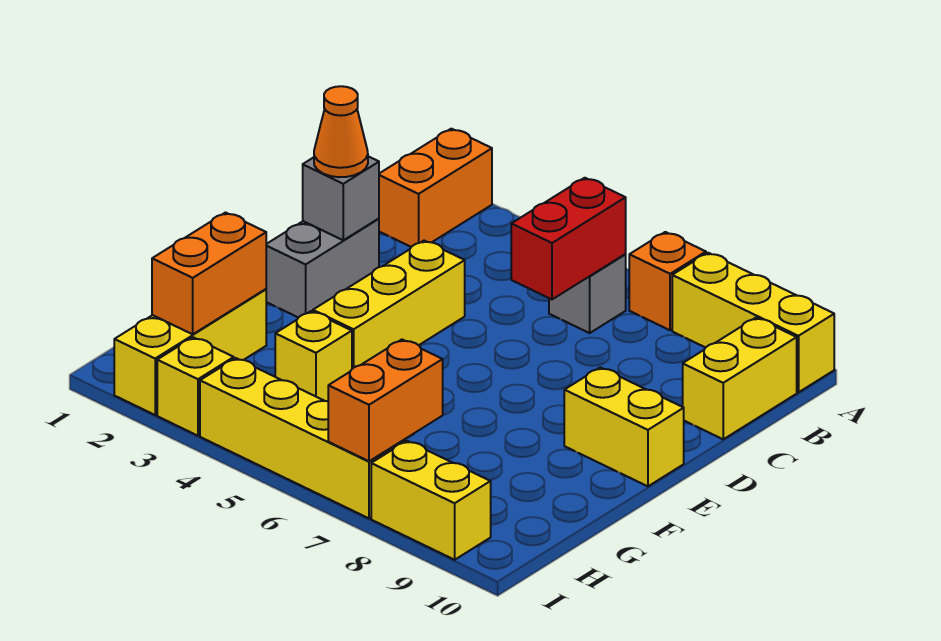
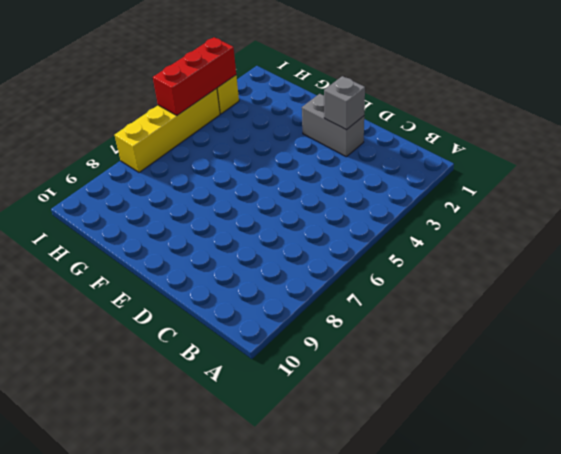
red 1x3 brick [153,37,236,115] -> none
none -> orange 1x2 brick [379,129,492,247]
none -> orange 1x1 brick [629,232,706,330]
none -> yellow 1x3 brick [672,253,834,392]

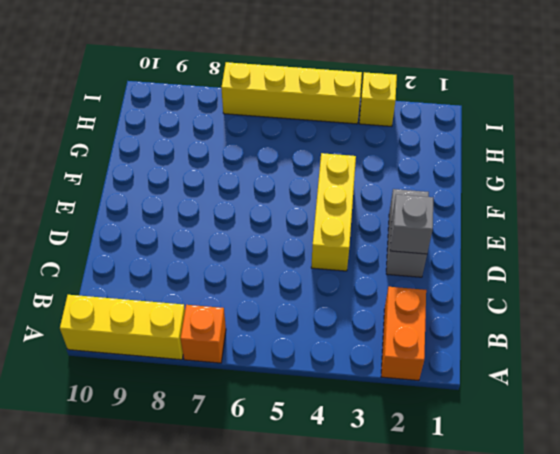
none -> grey 1x1 brick [549,254,626,333]
none -> yellow 1x2 brick [683,318,797,439]
none -> yellow 1x2 brick [564,367,684,486]

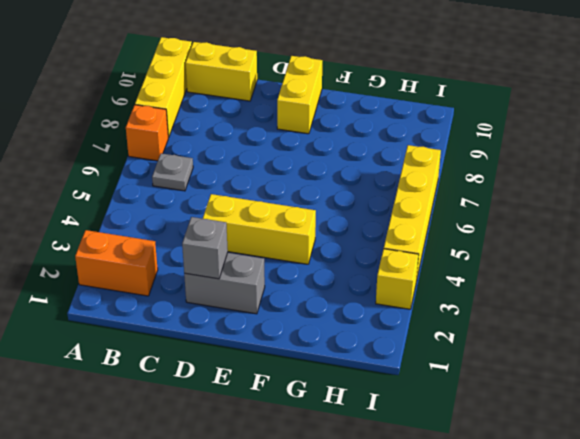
grey 1x1 plate [152,153,193,191] -> grey 1x1 brick [549,254,626,333]
none -> yellow 1x3 brick [114,289,266,415]
none -> yellow 1x1 brick [275,311,352,401]
none -> yellow 1x2 brick [371,441,491,560]

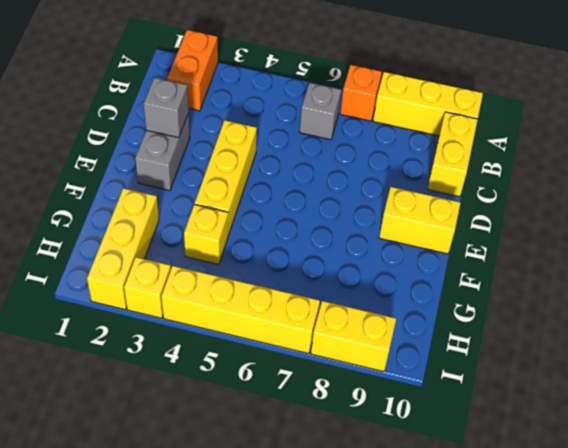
none -> red 1x2 brick [511,178,626,299]
none -> orange 1x2 brick [152,213,266,334]
none -> orange 1x2 brick [328,340,443,461]

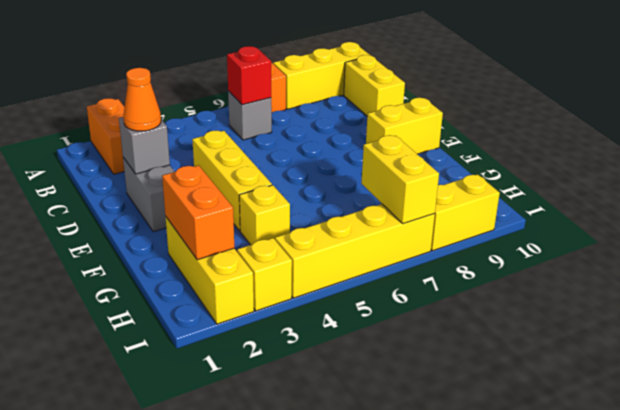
red 1x1 brick [227,46,271,105] -> red 1x2 brick [511,178,626,299]
yellow 1x2 brick [361,135,439,223] -> orange 1x2 brick [328,340,443,461]

